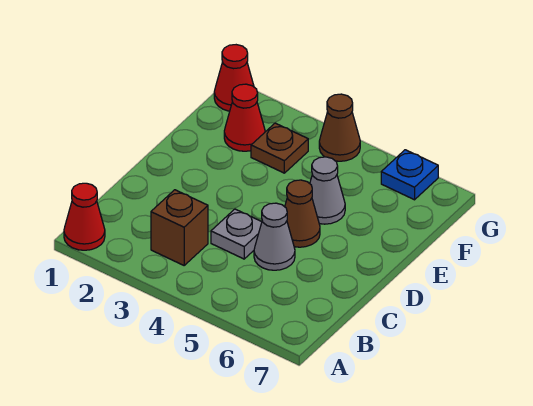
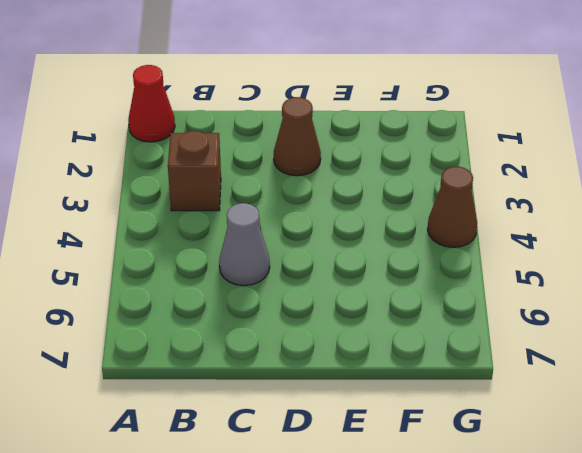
brown 1x1 cone [274,97,321,176] -> brown 1x1 cone moved to [285,180,320,247]
none -> grey 1x1 plate [211,209,262,259]
none -> grey 1x1 cone [310,157,345,224]

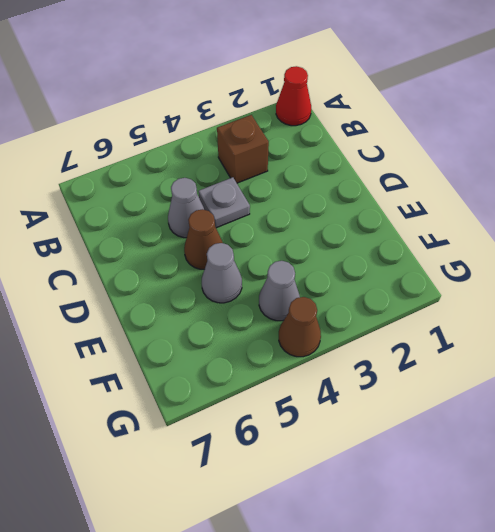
grey 1x1 cone [259,261,300,321] -> none
none -> red 1x1 cone [224,84,265,151]
none -> brown 1x1 plate [251,123,308,173]

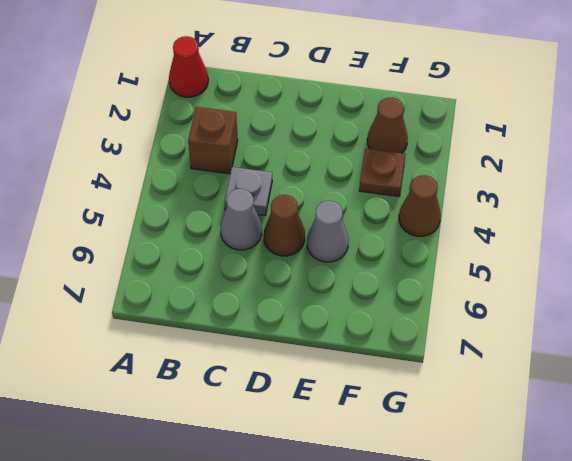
brown 1x1 cone [367,97,408,153] -> red 1x1 cone [224,84,265,151]
none -> red 1x1 cone [214,45,254,111]
none -> blue 1x1 plate [381,150,438,200]

